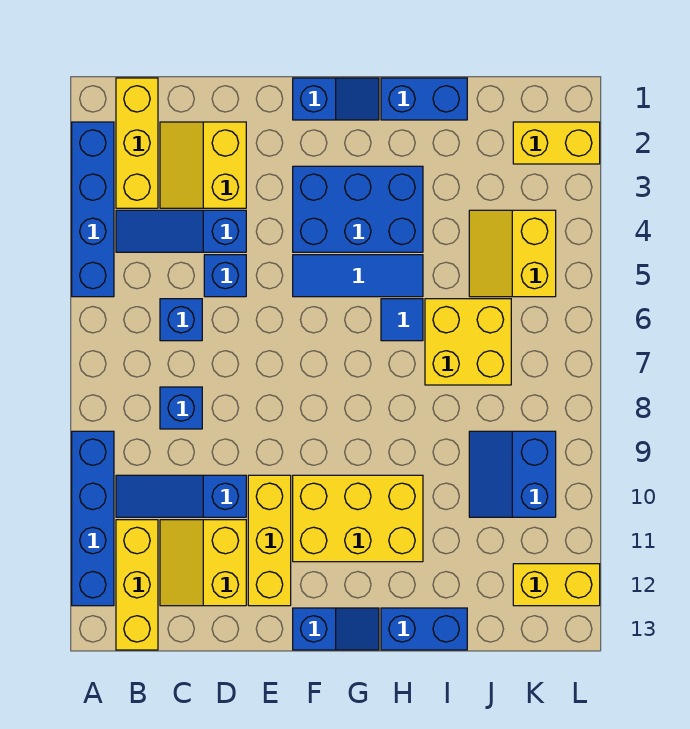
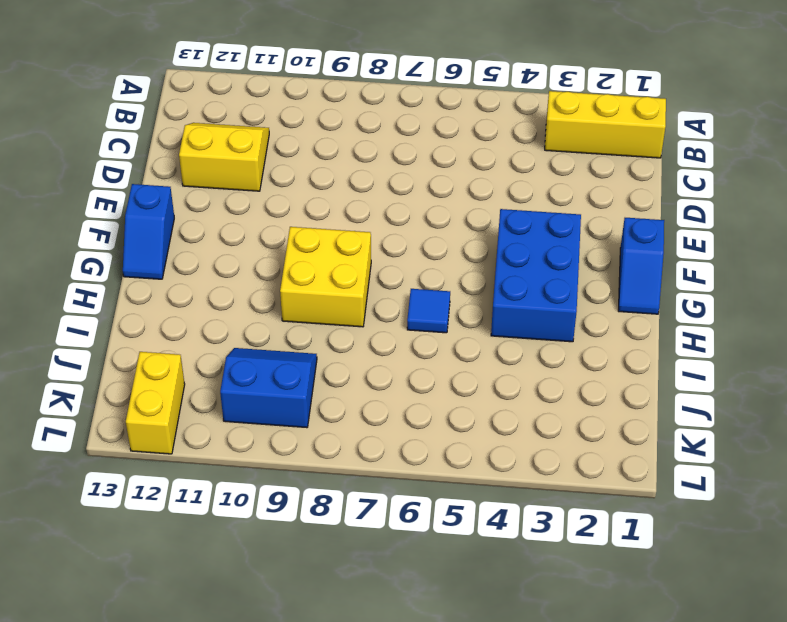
yellow 2x2 brick [280,227,371,327] -> yellow 2x2 brick moved to [425,299,511,385]
none -> blue 1x4 brick [72,122,114,297]
none -> blue 1x4 brick [72,431,114,606]
none -> blue 1x3 slope [116,210,246,252]

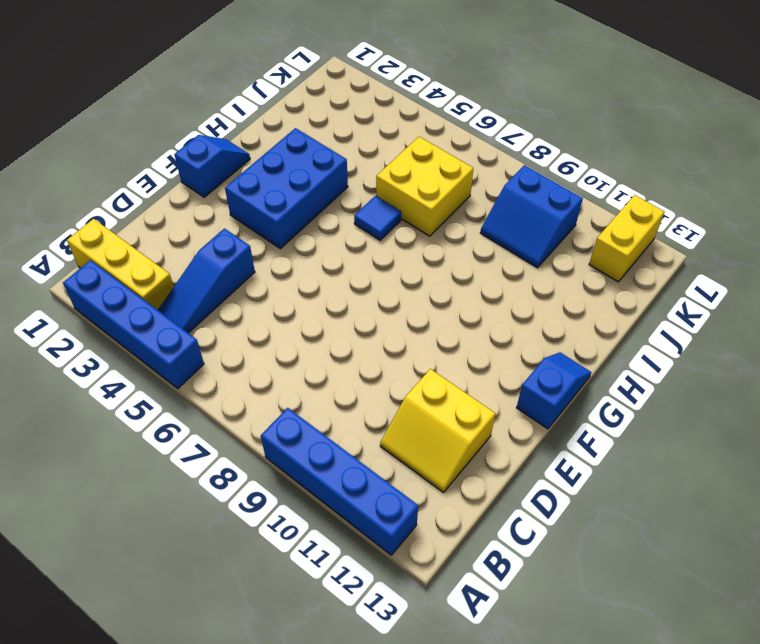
none -> blue 1x3 slope [116,475,246,517]
none -> yellow 1x3 brick [116,520,158,650]
none -> yellow 2x2 slope [160,122,246,208]

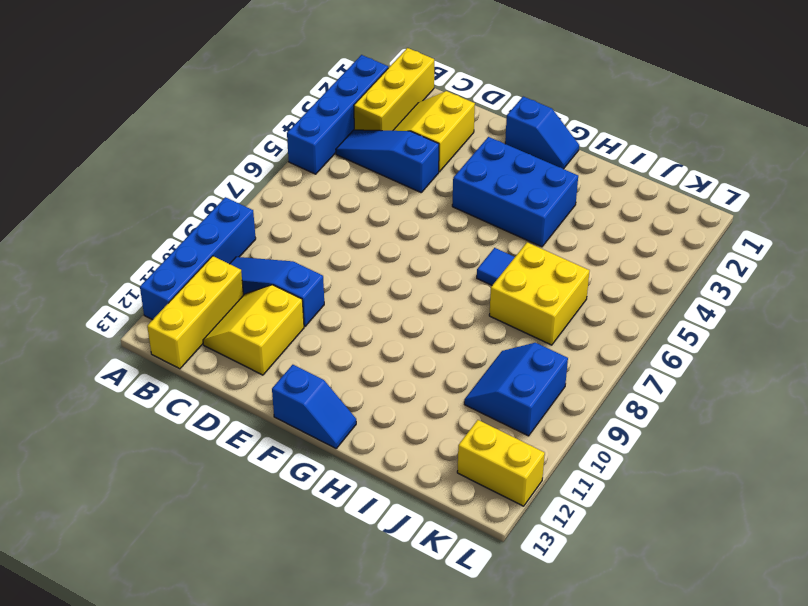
none -> blue 1x1 brick [160,299,202,341]
none -> blue 1x1 brick [160,387,202,429]
none -> blue 1x1 brick [204,255,246,297]

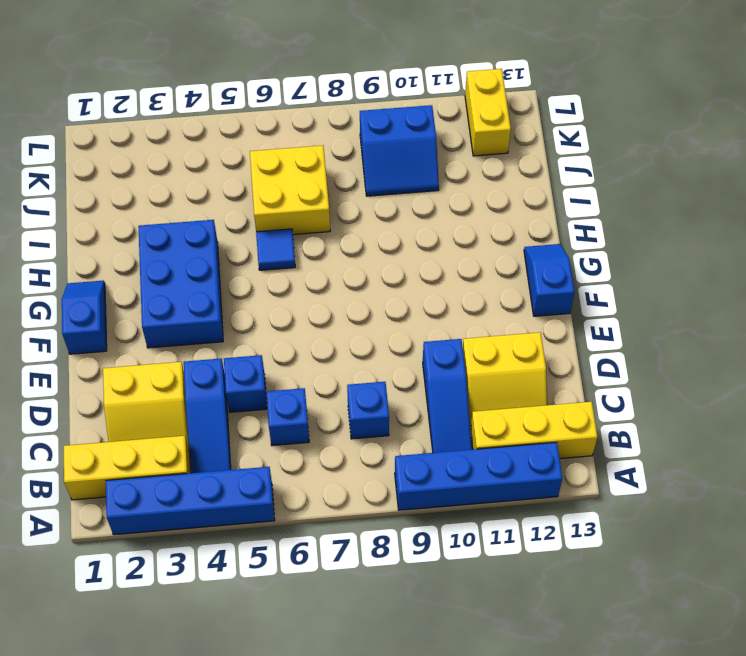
none -> yellow 1x3 brick [248,475,291,606]
none -> blue 1x3 tile [293,255,423,297]
none -> yellow 2x3 brick [293,475,423,562]

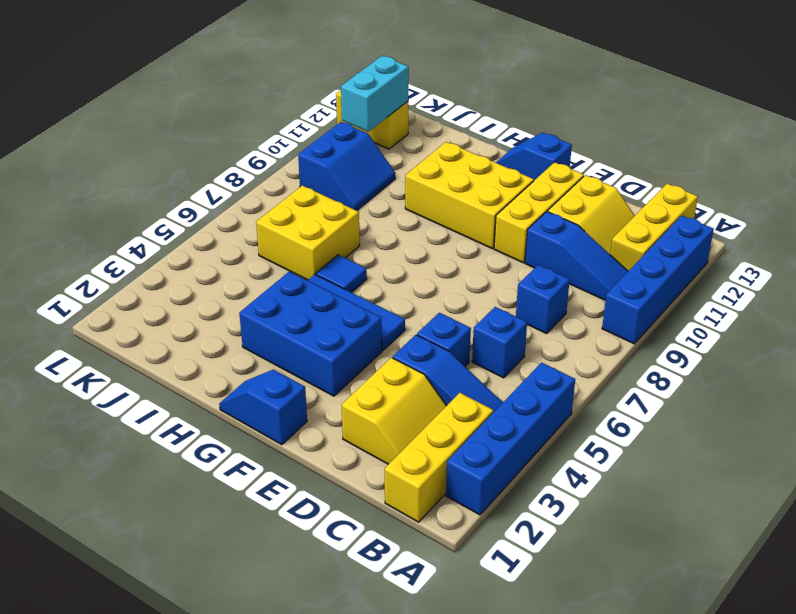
cyan 1x2 brick [341,56,409,132] -> none
none -> blue 1x2 brick [381,78,467,120]
none -> blue 1x2 brick [381,608,467,650]
none -> yellow 2x2 slope [469,210,556,297]

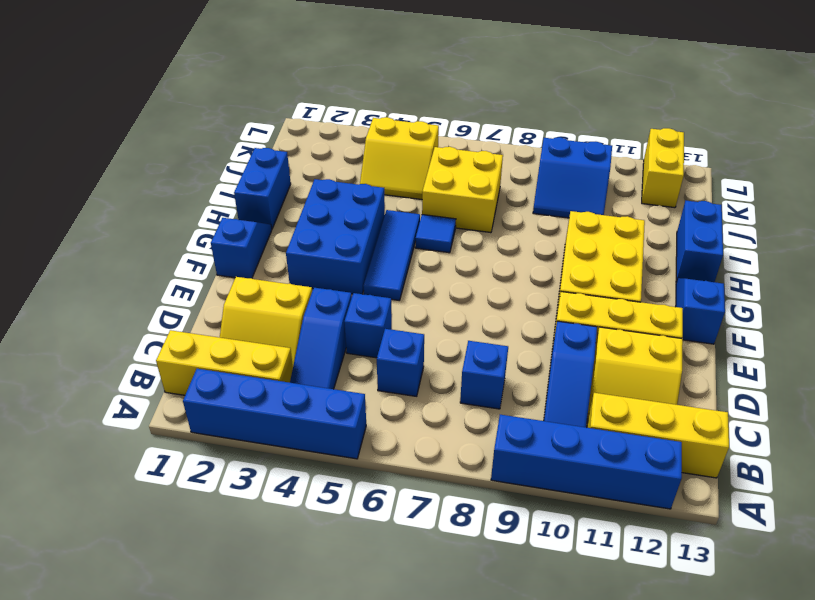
none -> yellow 1x2 brick [513,122,600,164]

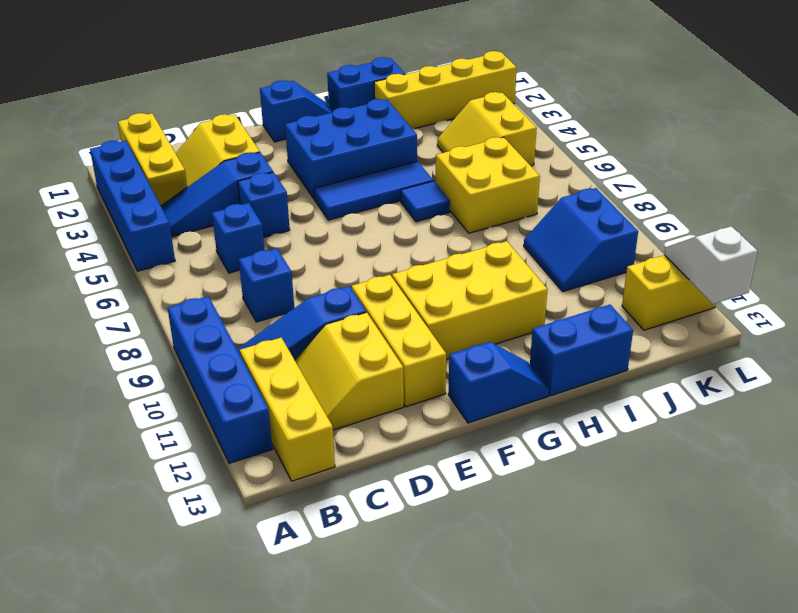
yellow 1x4 brick [374,51,517,129] -> yellow 1x2 brick [513,122,600,164]
white 1x2 slope [664,226,757,304] -> none

